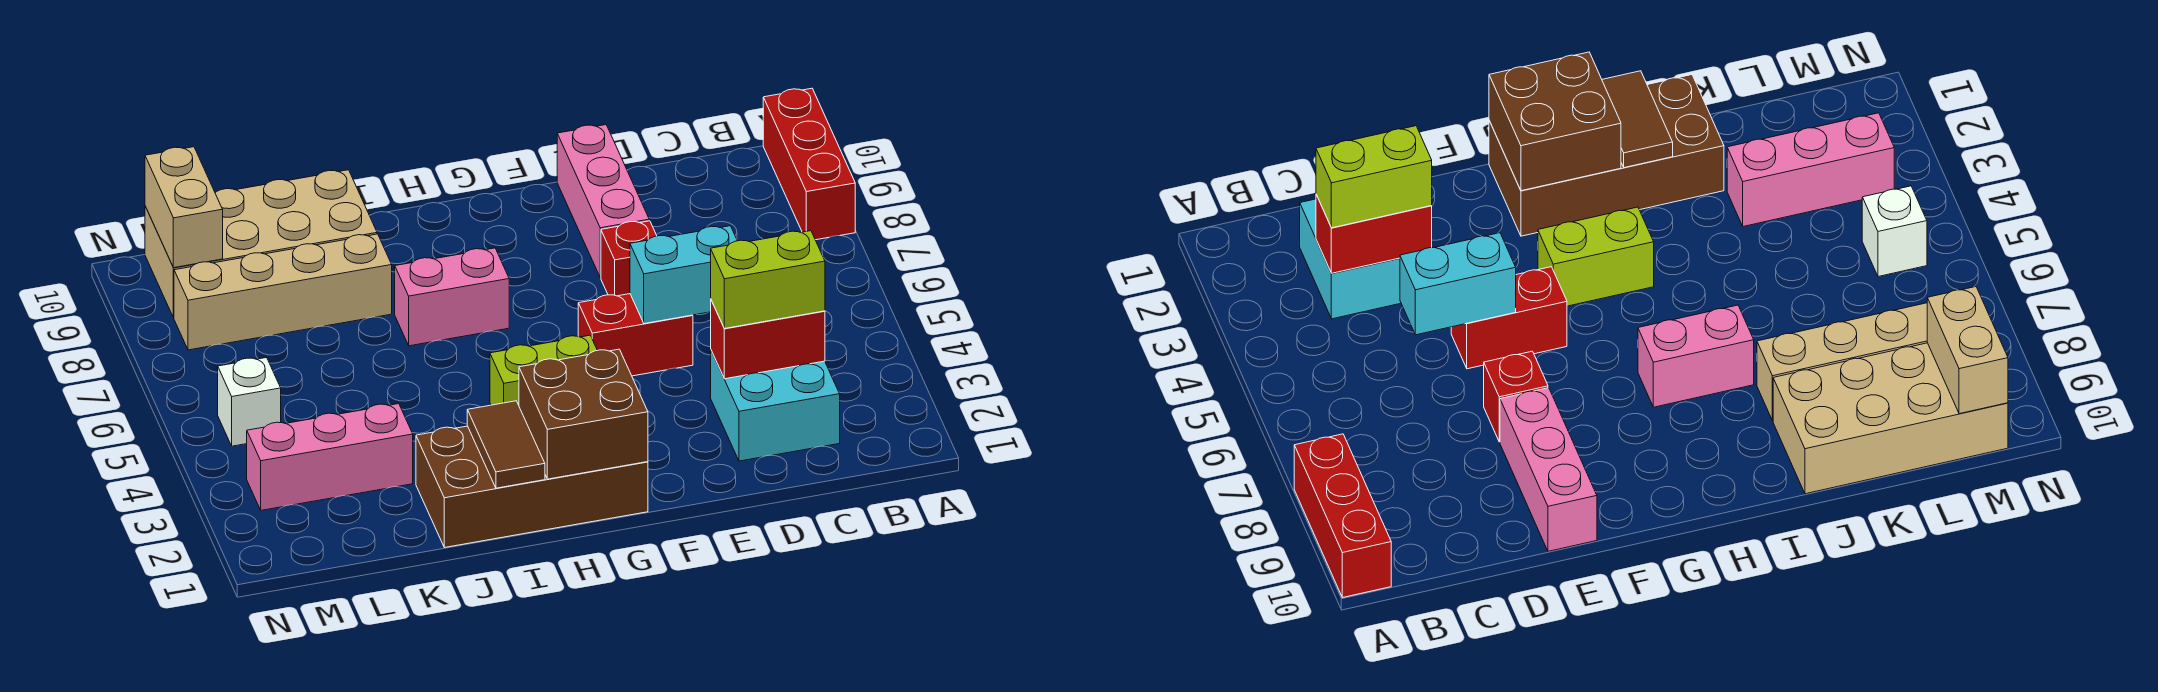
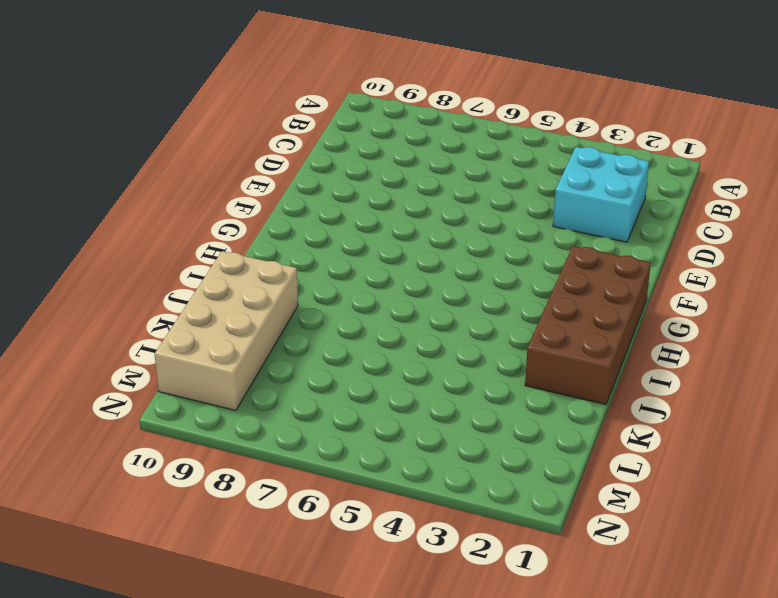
none -> red 1x3 brick [763,88,855,240]
none -> red 1x2 brick [578,294,693,376]
none -> red 1x1 brick [601,221,657,296]

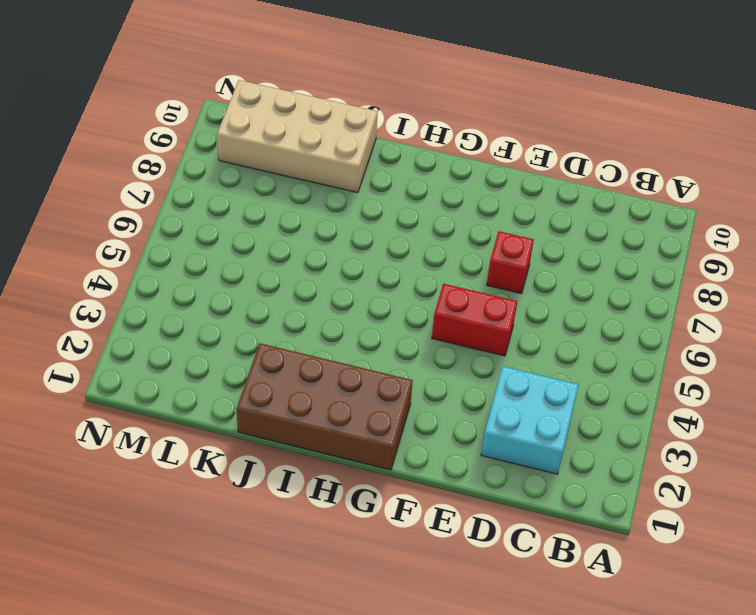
none -> red 1x3 brick [763,88,855,240]
none -> pink 1x3 brick [557,125,649,278]
none -> lime 1x2 brick [490,335,597,405]

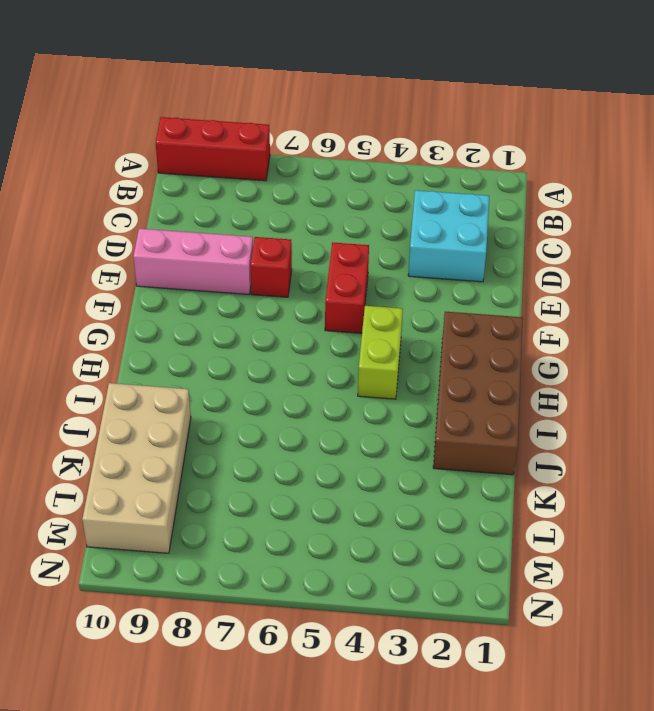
none -> pink 1x2 brick [395,248,509,346]
none -> tan 1x4 brick [174,234,392,350]
none -> pink 1x3 brick [247,404,413,510]

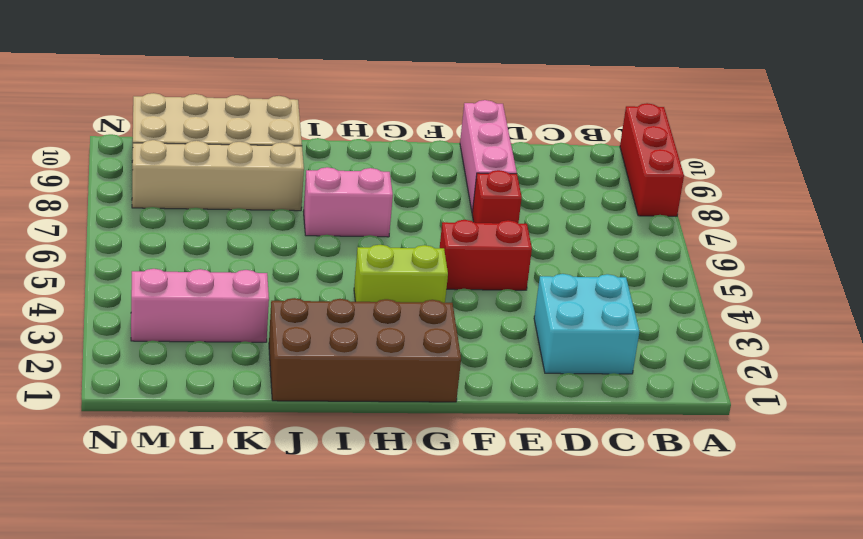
none -> white 1x1 brick [218,358,281,446]
none -> red 1x2 brick [711,300,825,379]
none -> cyan 1x2 brick [630,226,737,324]

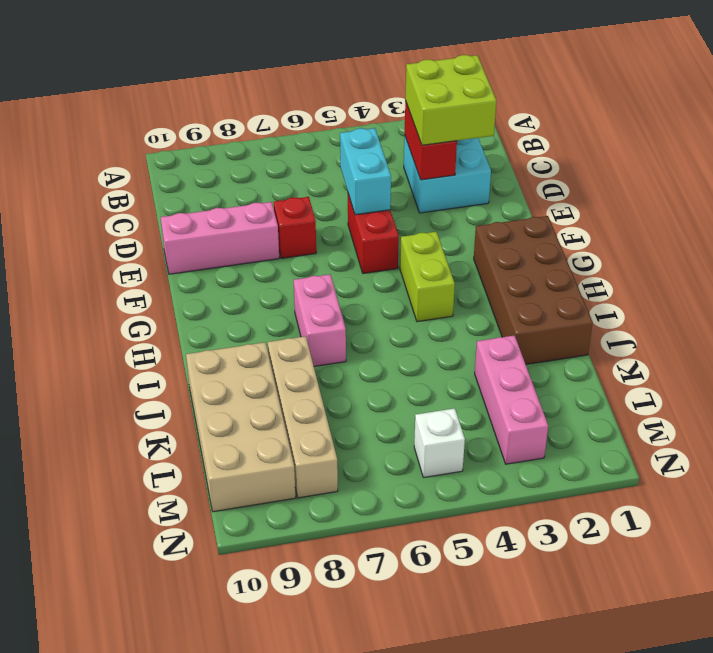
lime 2x2 brick [405,55,496,145] -> lime 1x2 brick [711,231,825,329]
none -> red 1x3 brick [763,88,855,240]
none -> brown 2x2 brick [519,349,648,479]
none -> brown 1x2 tile [467,401,545,488]

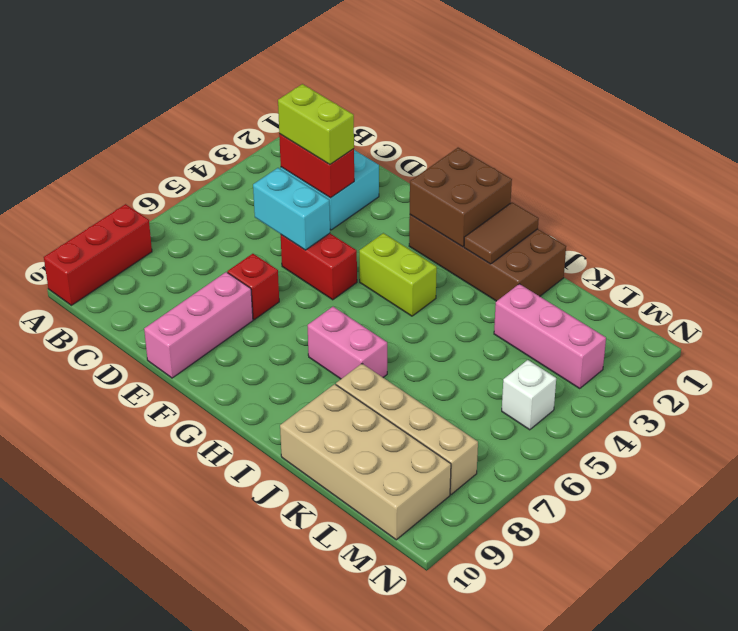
none -> tan 1x2 brick [145,147,223,268]

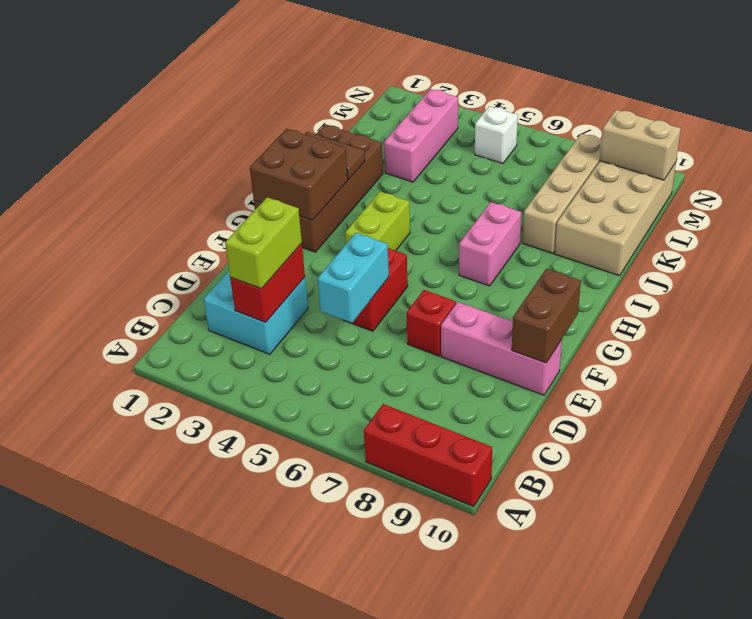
brown 1x2 brick [512,269,581,363] -> none

